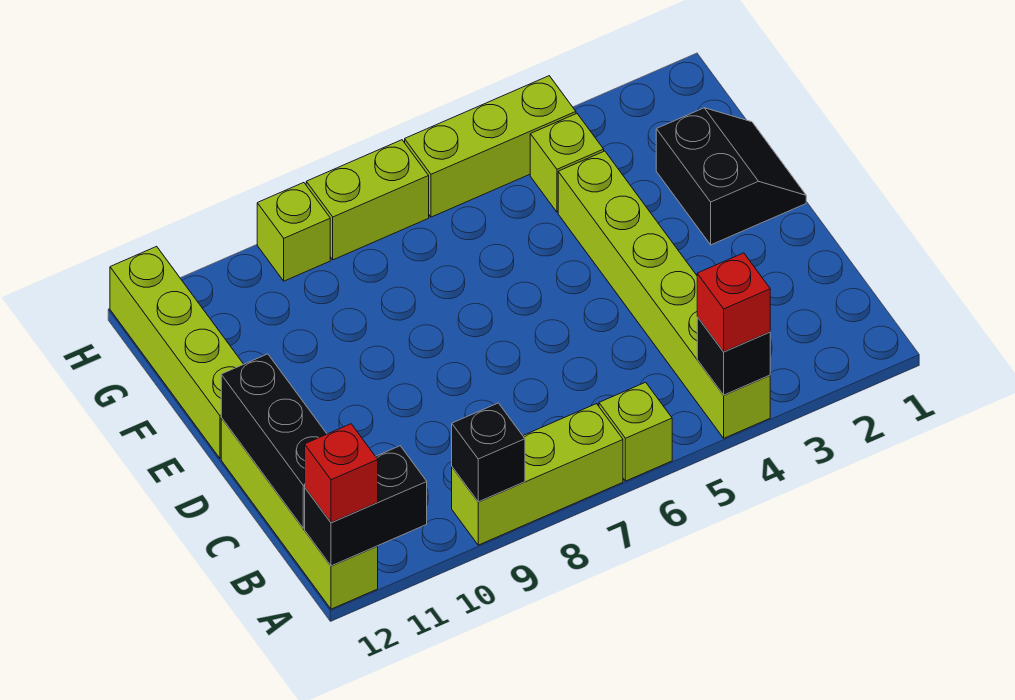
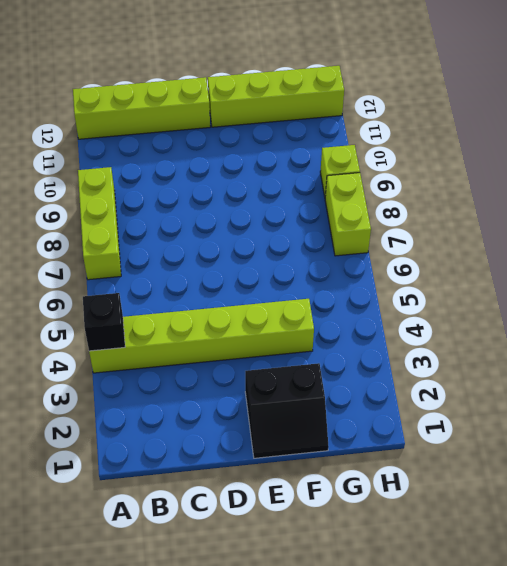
none -> lime 1x1 brick [599,382,672,481]
none -> lime 1x1 brick [530,114,604,212]
none -> lime 1x3 brick [405,76,576,217]

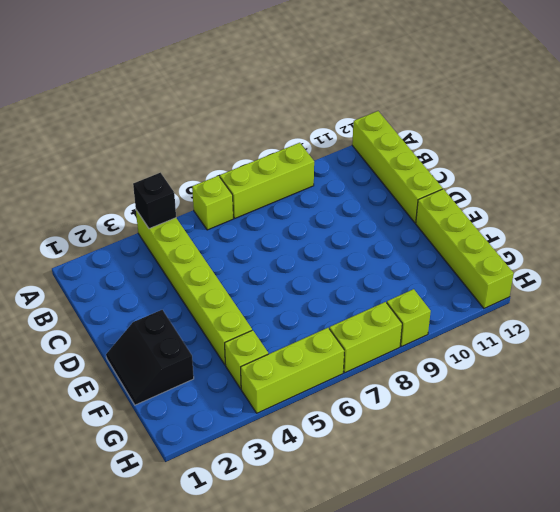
none -> black 1x1 brick [452,403,525,502]
none -> black 1x2 brick [305,446,427,566]
none -> black 1x3 brick [221,354,327,528]

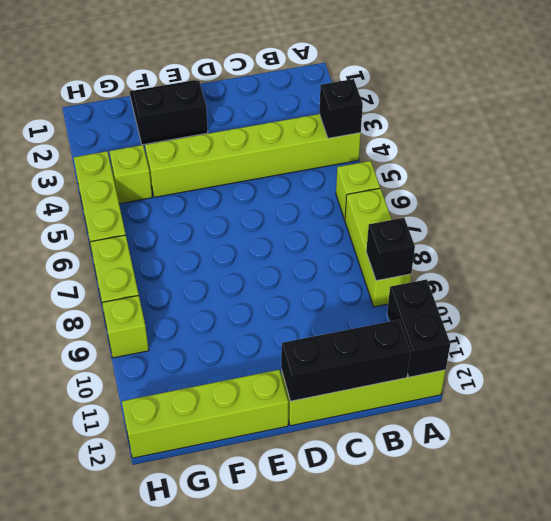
none -> red 1x1 brick [697,253,770,352]
none -> red 1x1 brick [305,424,378,523]

